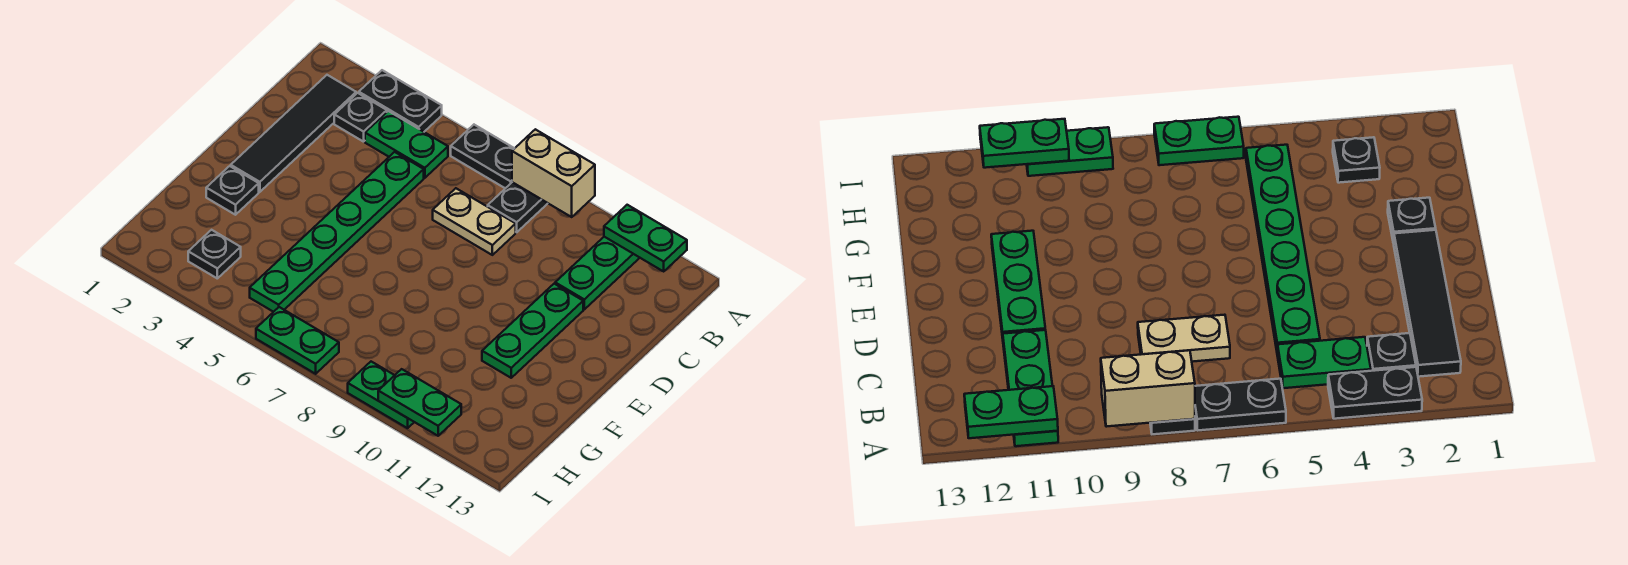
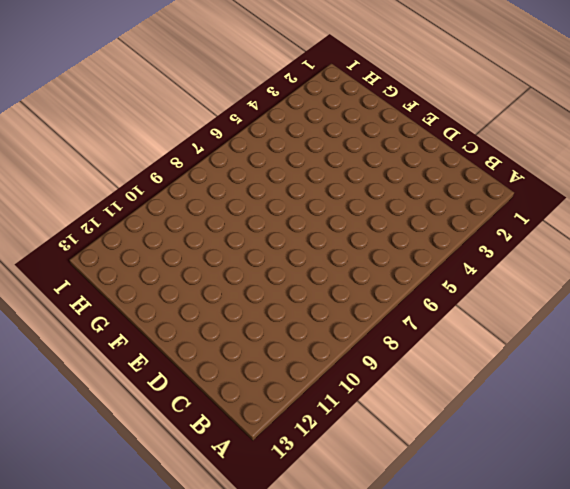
none -> black 1x2 plate [359,70,442,132]
none -> black 1x2 plate [451,125,515,188]
none -> black 1x2 plate [488,182,548,232]

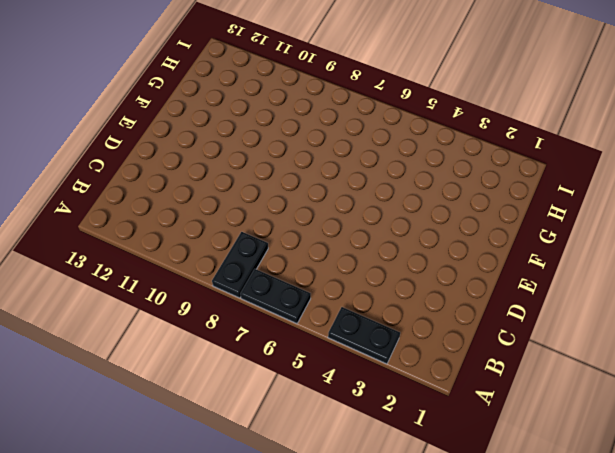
none -> green 1x3 plate [555,237,640,309]
none -> black 1x4 tile [231,75,356,192]
none -> black 1x1 plate [334,93,387,142]

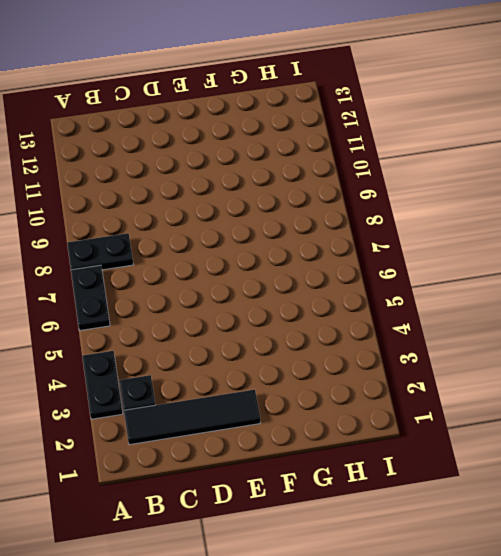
none -> green 1x3 plate [555,237,640,309]
none -> green 1x2 plate [365,111,448,178]
none -> green 1x6 plate [250,152,424,312]

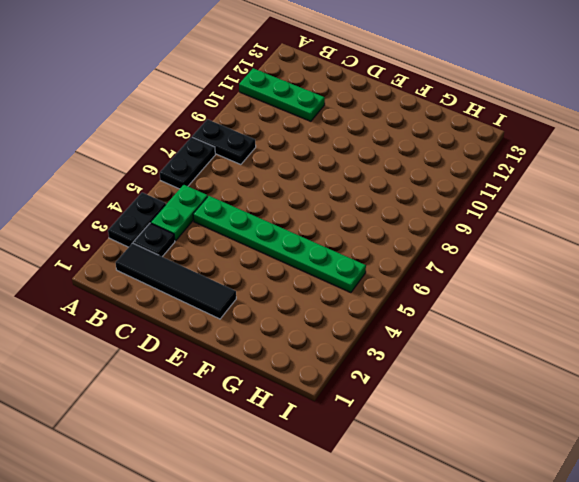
none -> tan 1x2 plate [433,188,516,255]
none -> green 1x3 plate [482,284,583,378]
none -> black 1x1 plate [206,166,259,215]

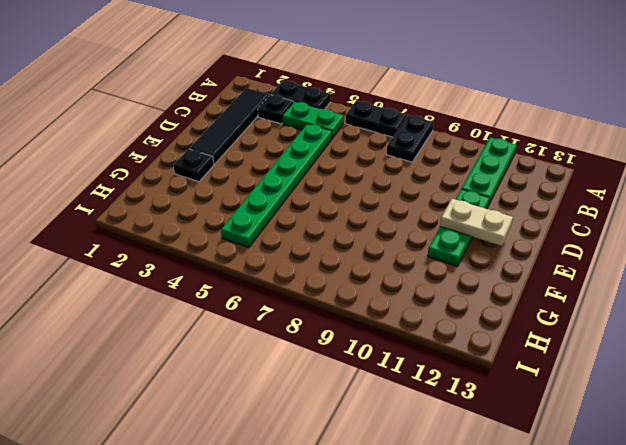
tan 1x2 plate [440,199,513,246] -> tan 1x2 plate moved to [433,188,516,255]
none -> black 1x1 plate [188,230,241,278]
none -> green 1x2 plate [256,307,339,374]
none -> green 1x2 plate [348,362,414,428]

